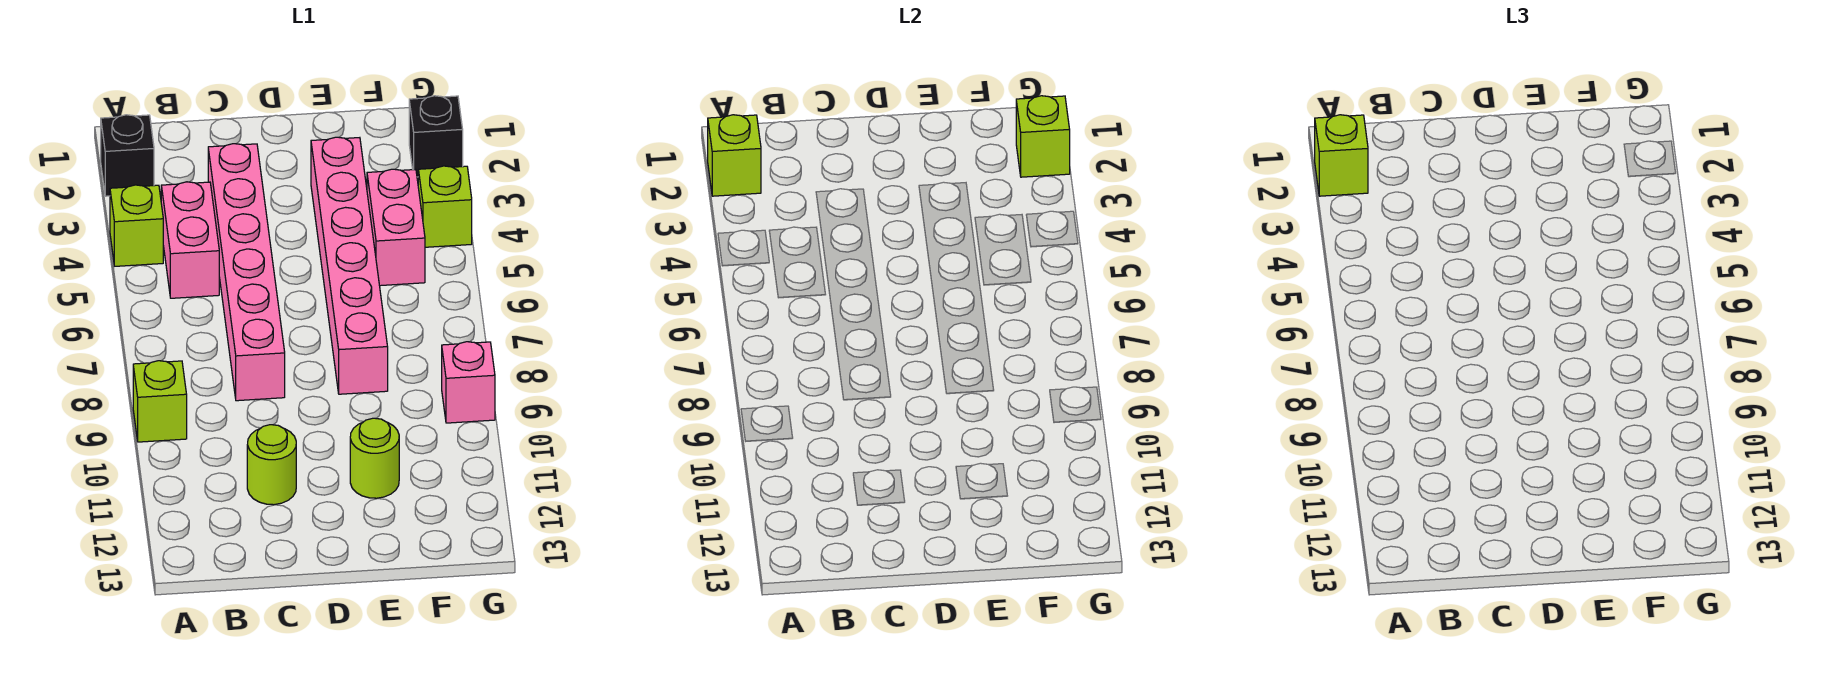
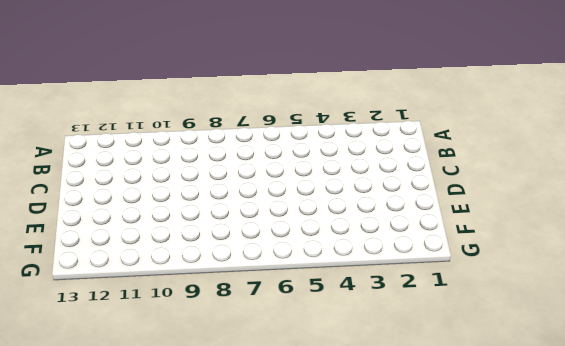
none -> black 1x1 brick [101,115,154,196]
none -> lime 1x1 brick [110,185,163,266]
none -> lime 1x1 brick [133,361,187,442]

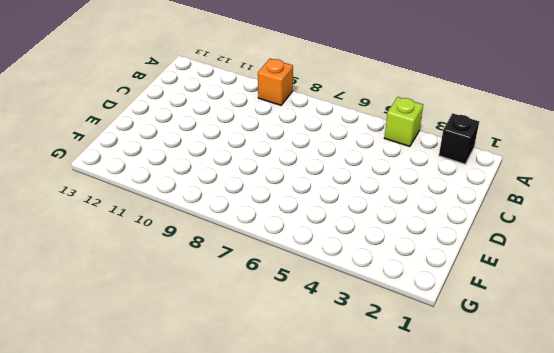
orange 1x1 brick [258,59,293,105] -> lime 1x1 brick [133,361,187,442]
none -> pink 1x2 brick [161,182,219,298]
none -> pink 1x6 brick [208,144,285,401]
none -> lime 1x1 round brick [247,425,296,505]

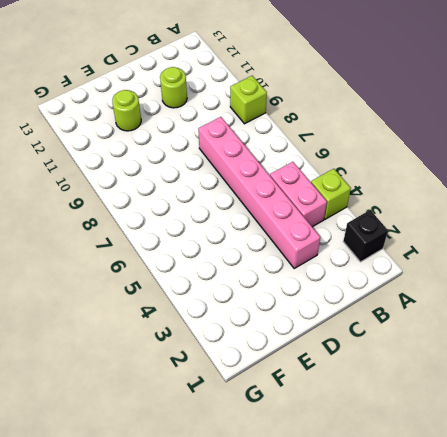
none -> pink 1x6 brick [311,137,388,394]
none -> pink 1x2 brick [367,169,425,286]
none -> black 1x1 brick [409,96,463,177]

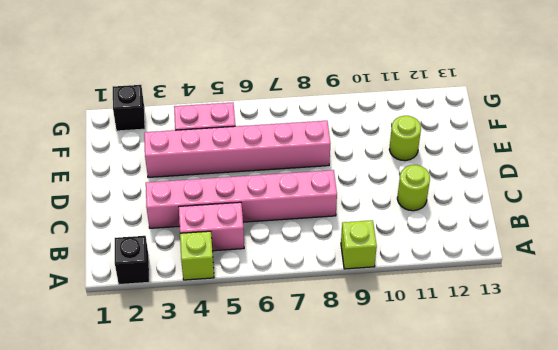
none -> lime 1x1 brick [418,166,472,247]
none -> pink 1x1 brick [442,342,495,423]
none -> lime 1x1 brick [708,115,761,196]

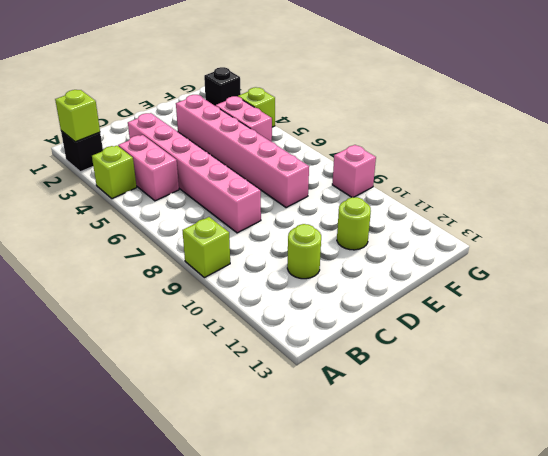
none -> lime 1x1 brick [1016,96,1070,177]
none -> lime 1x1 brick [1315,115,1368,196]

